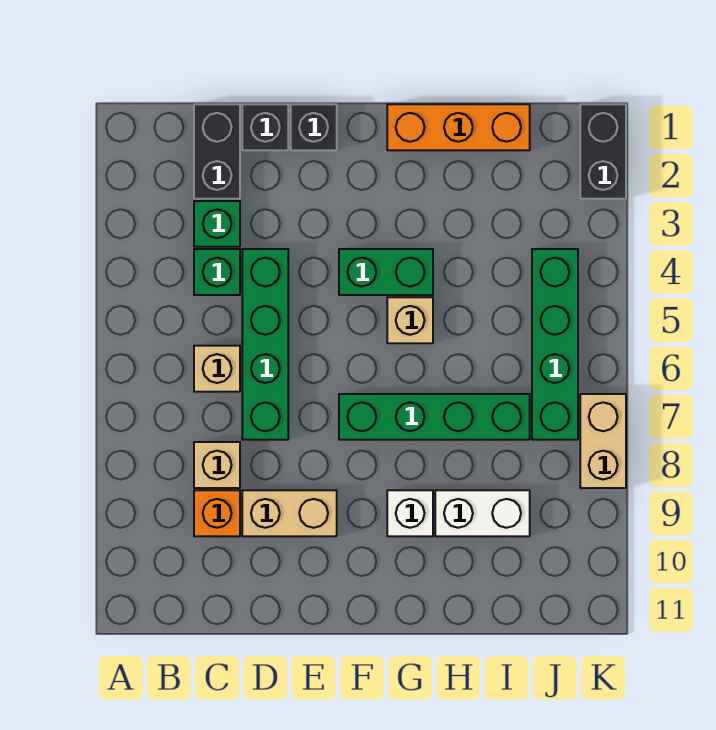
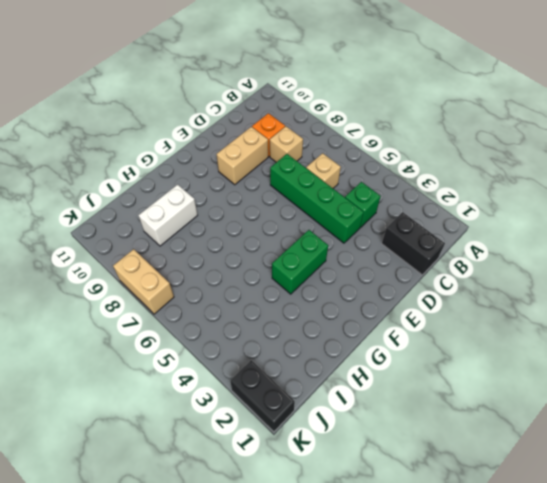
none -> green 1x1 brick [194,201,240,247]
none -> black 1x1 brick [242,104,288,150]
none -> black 1x1 brick [291,104,337,150]

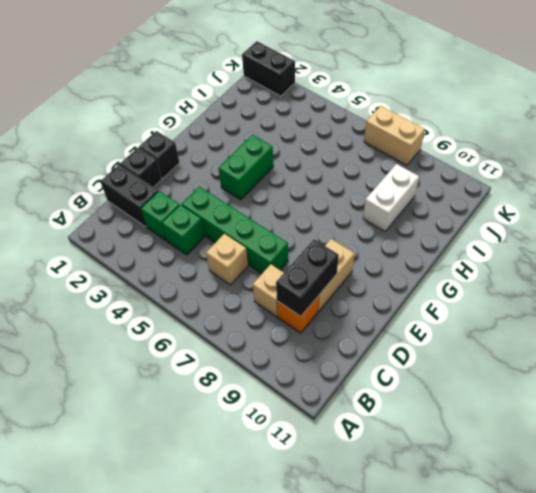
black 1x2 brick [276,239,339,317] -> none
none -> green 1x4 brick [339,394,530,440]
none -> orange 1x3 brick [387,104,530,150]
none -> tan 1x1 brick [387,297,433,343]

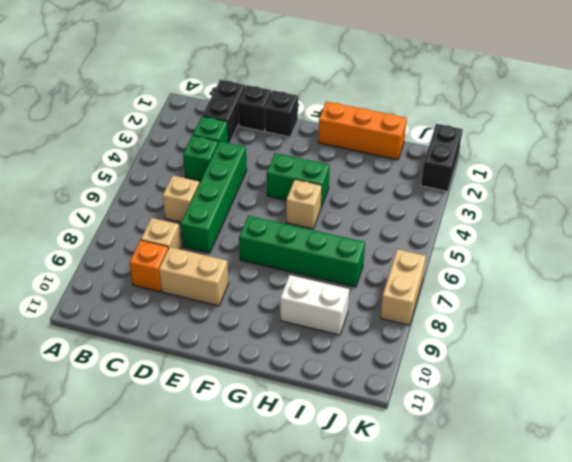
none -> white 1x1 brick [387,490,433,536]
none -> green 1x4 brick [532,249,578,440]

